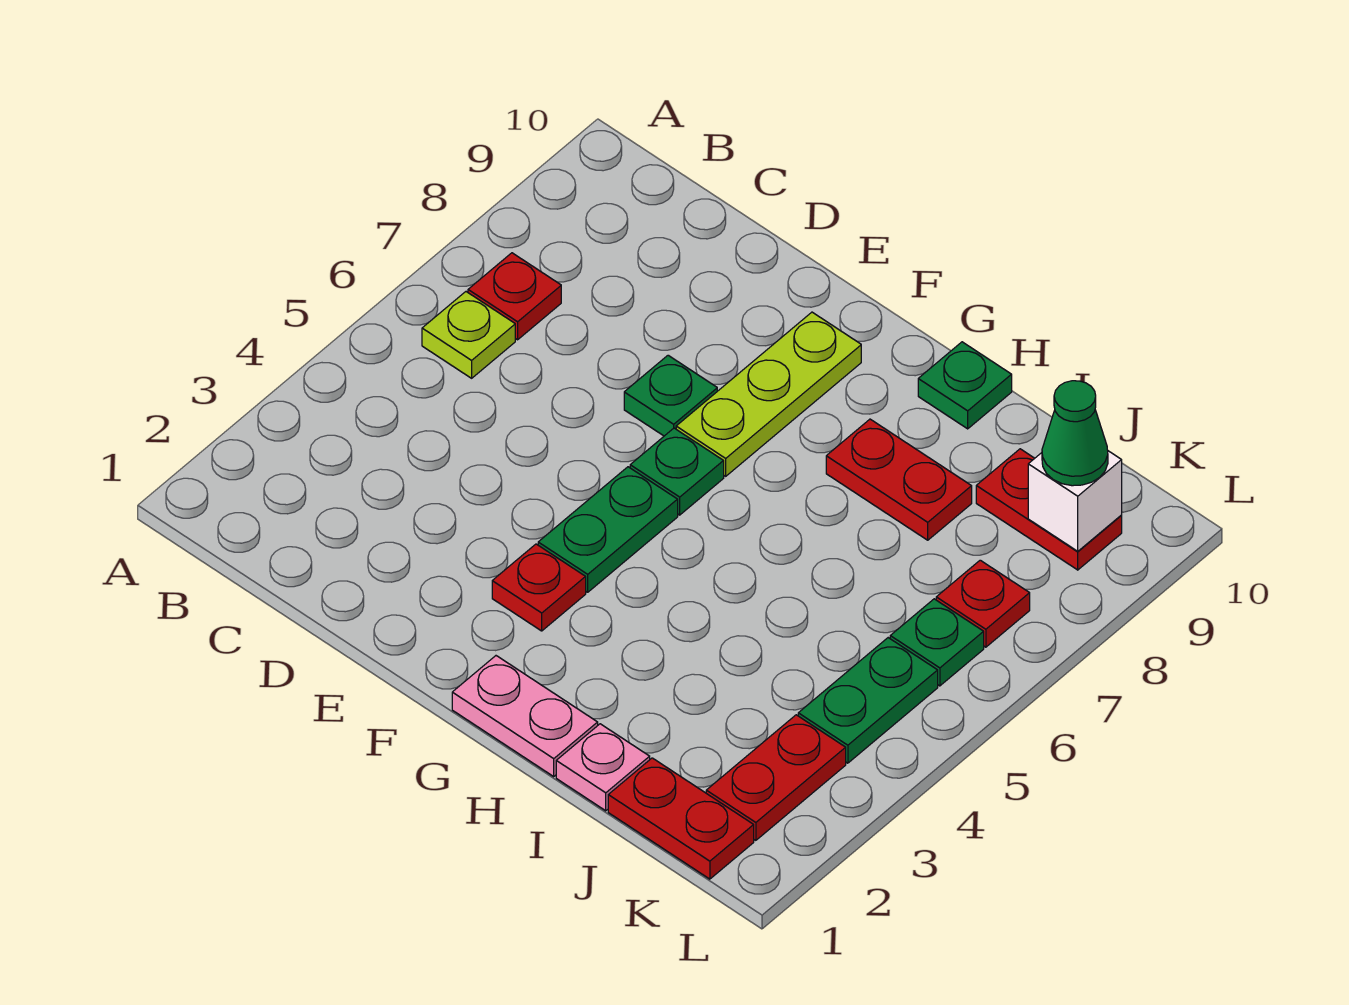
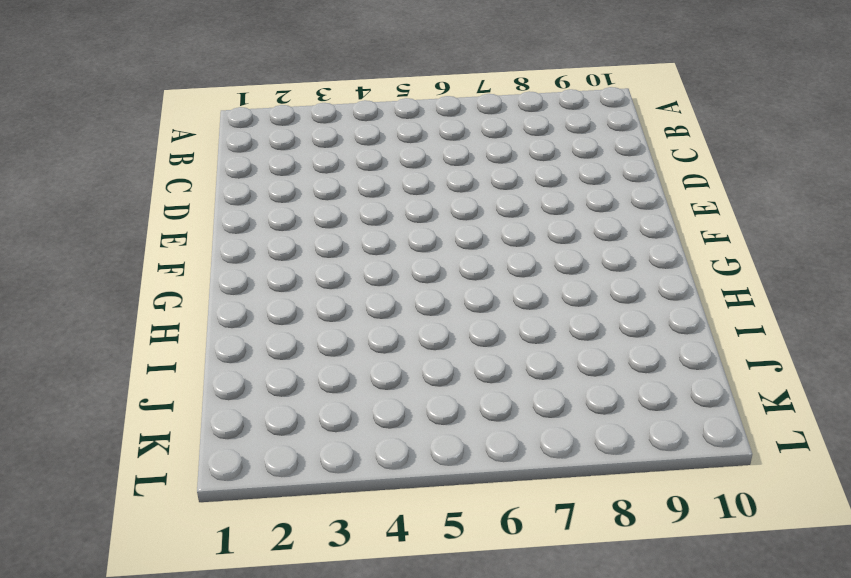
none -> lime 1x1 plate [422,292,515,378]
none -> red 1x1 plate [468,253,561,340]
none -> green 1x1 plate [624,355,717,436]

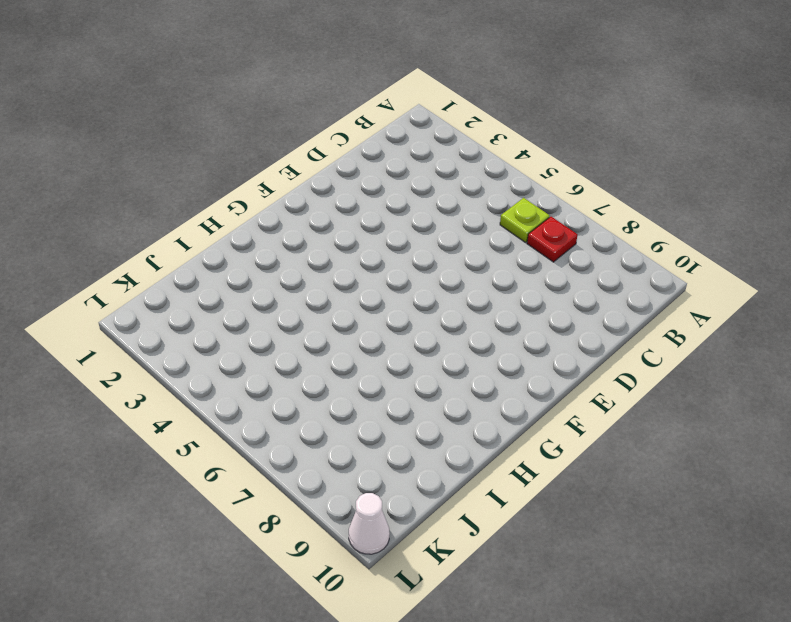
white 1x1 cone [349,493,390,554] -> none
none -> green 1x1 plate [624,355,717,436]
none -> red 1x1 plate [492,544,586,631]
none -> green 1x2 plate [538,467,678,592]

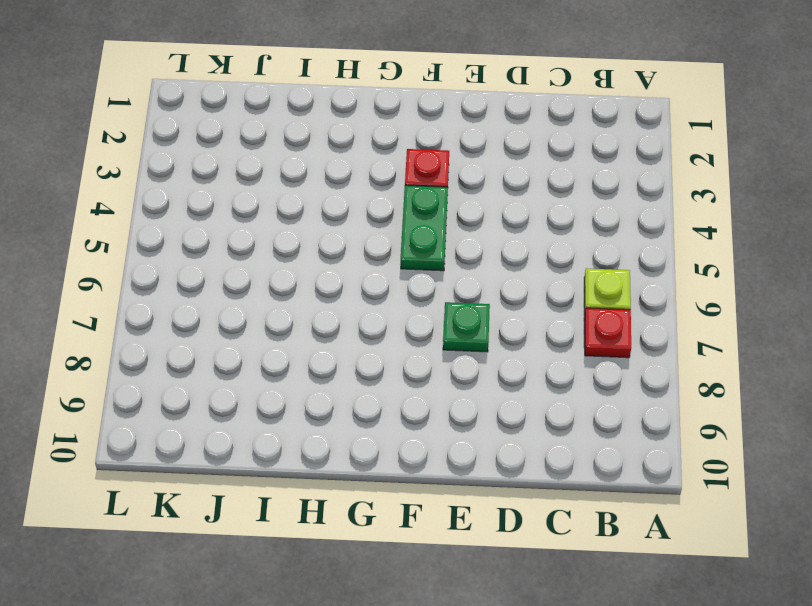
none -> green 1x1 plate [630,428,724,515]
none -> lime 1x3 plate [676,312,861,476]
none -> pink 1x2 plate [452,656,598,776]

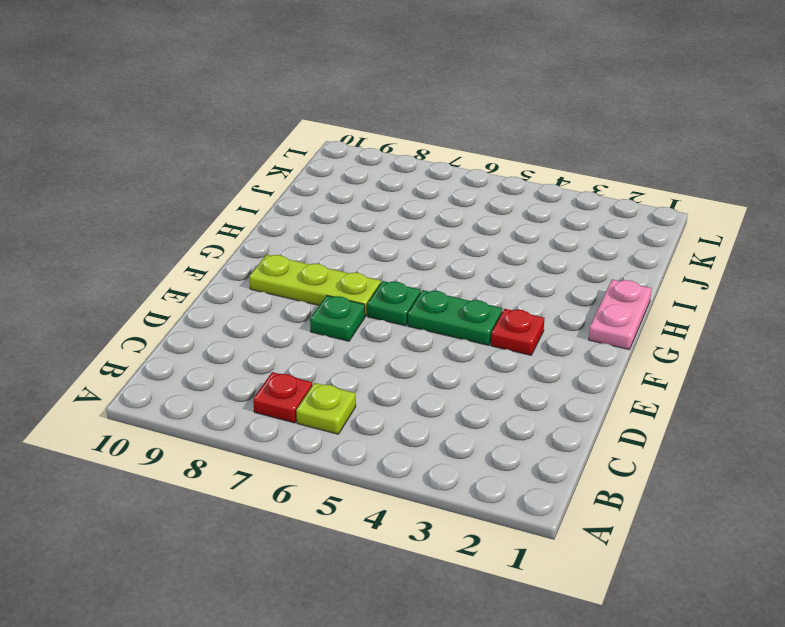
none -> red 1x2 plate [826,419,972,540]
none -> green 1x1 plate [918,342,1012,429]
none -> pink 1x1 plate [556,724,650,811]

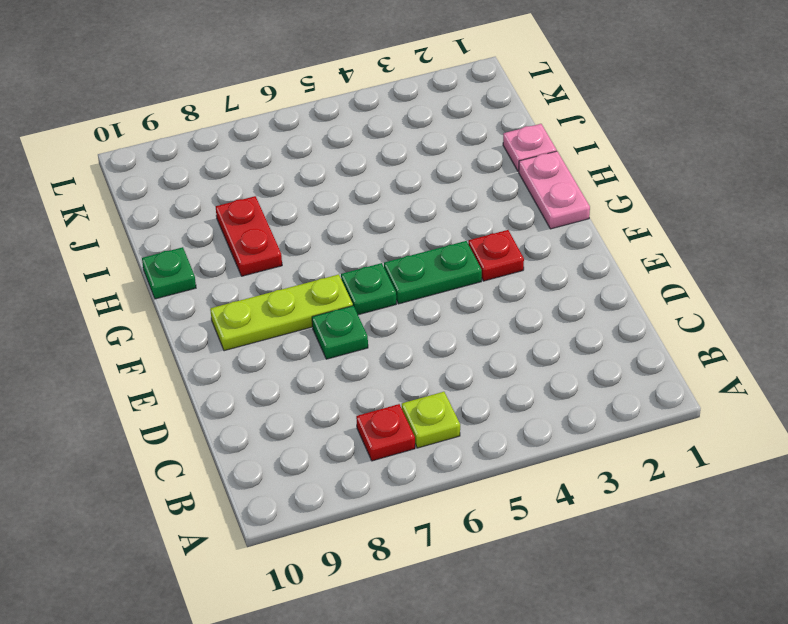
none -> red 1x2 plate [608,758,754,879]
none -> red 1x2 plate [976,449,1122,570]
none -> red 1x2 plate [706,715,846,840]

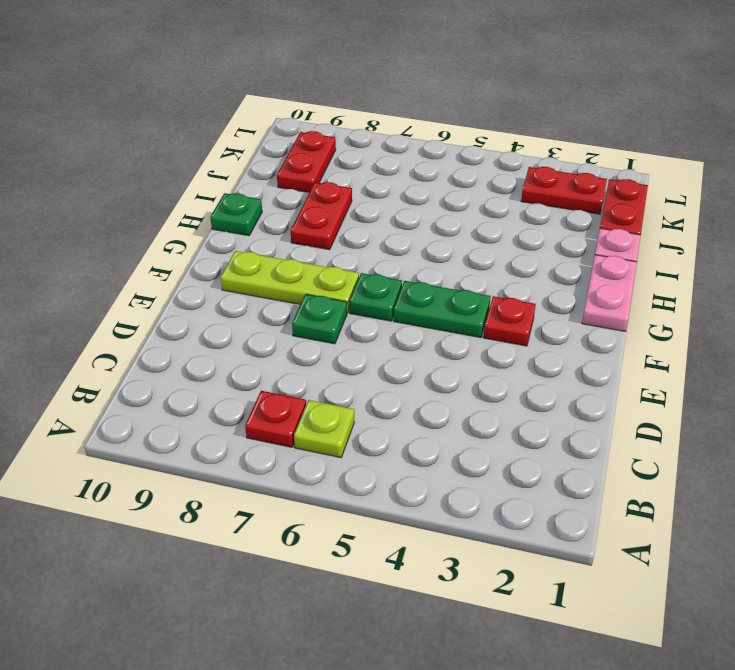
none -> green 1x2 plate [798,638,938,763]
none -> green 1x1 plate [890,599,984,686]
none -> red 1x1 plate [936,560,1030,647]

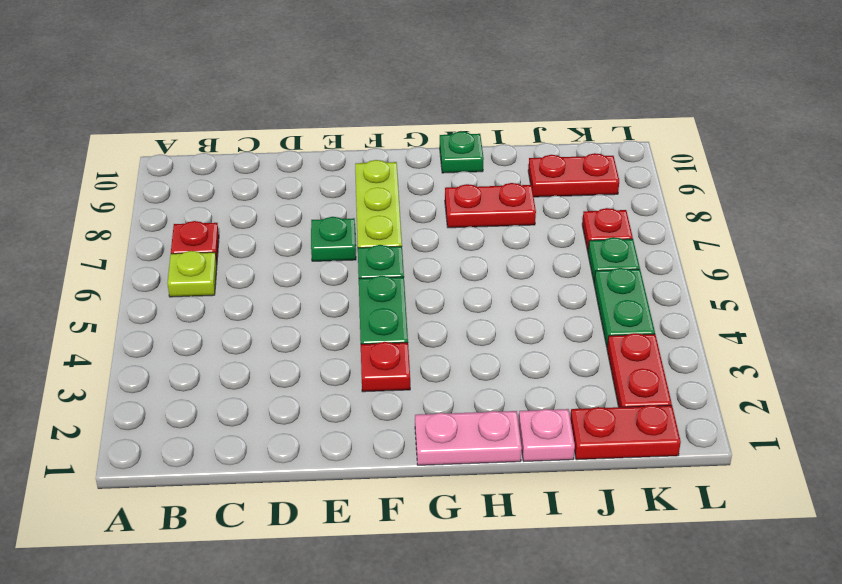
none -> white 1x1 brick [1028,451,1122,551]
none -> green 1x1 cone [1042,381,1108,486]

